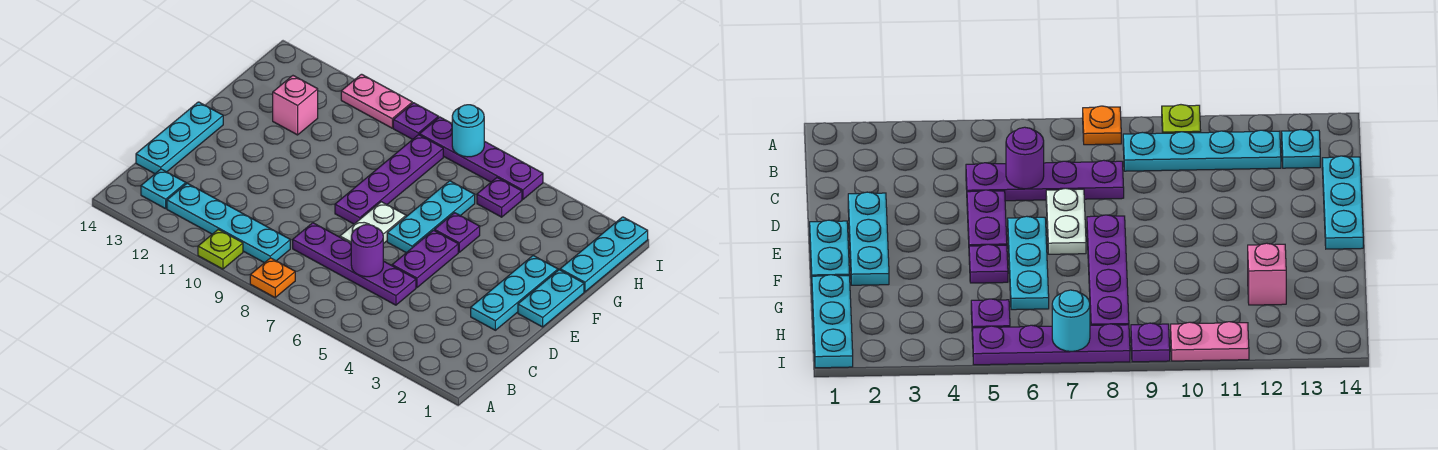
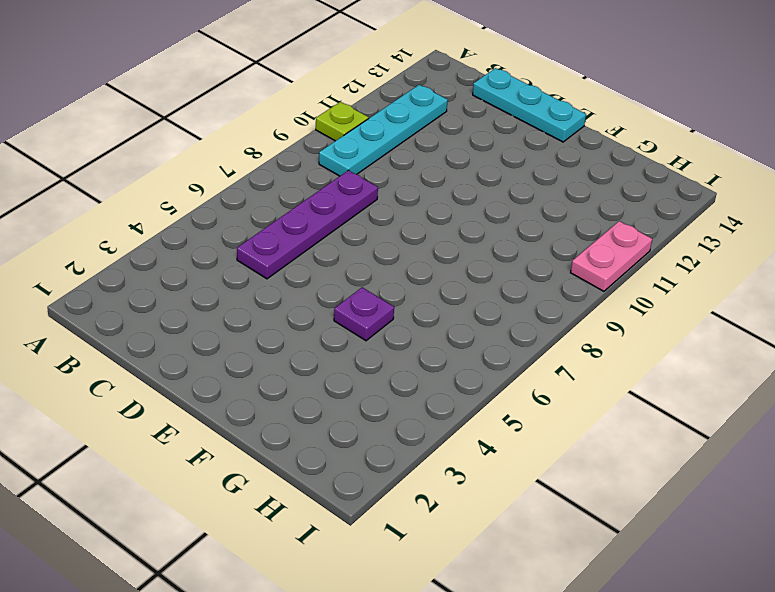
none -> orange 1x1 plate [250,258,295,297]
none -> cyan 1x1 plate [141,169,186,209]
none -> cyan 1x3 plate [471,256,558,330]

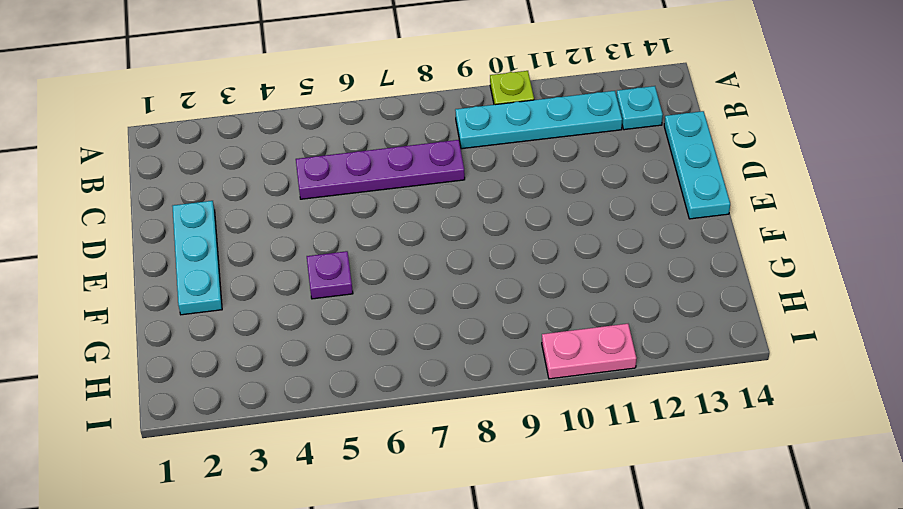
none -> orange 1x1 plate [250,258,295,297]
none -> purple 1x2 plate [392,230,458,287]
none -> white 1x2 plate [340,202,406,244]

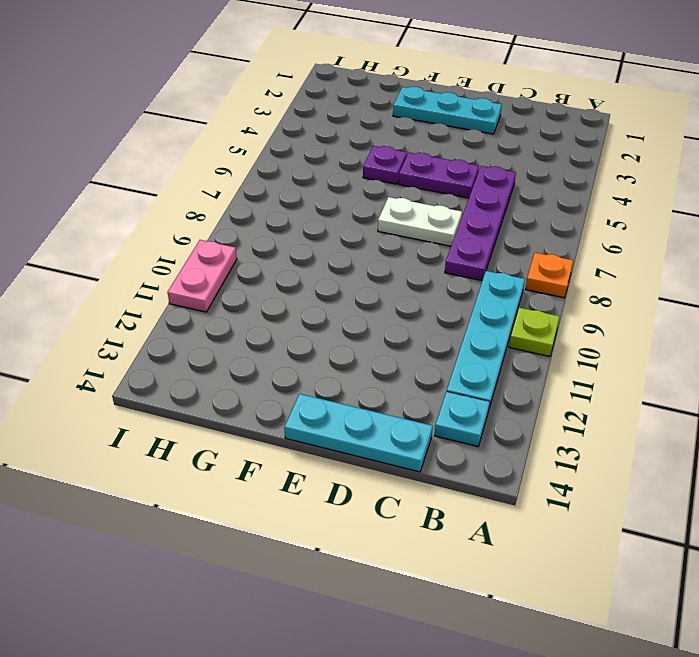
none -> cyan 1x2 plate [518,270,584,327]
none -> cyan 1x3 plate [387,181,475,253]
none -> purple 1x4 plate [335,135,443,224]

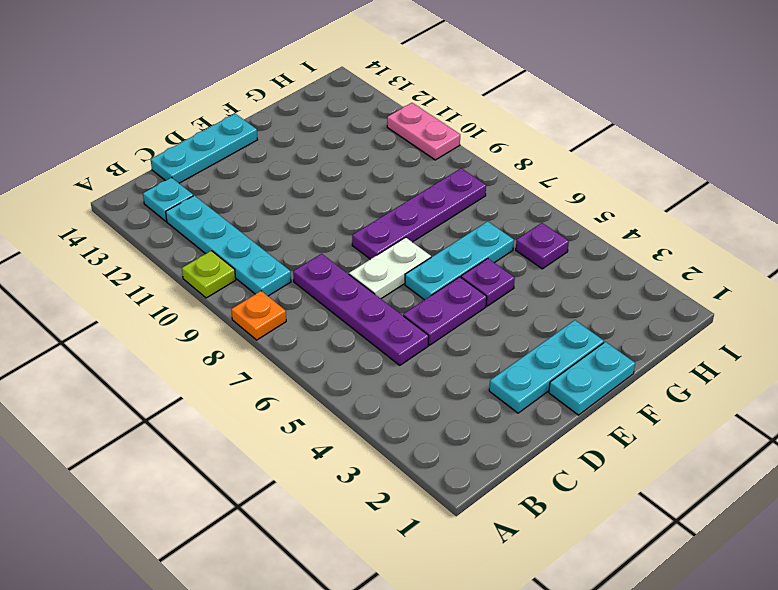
none -> cyan 1x3 plate [560,217,648,292]
none -> pink 1x1 brick [273,76,318,135]
none -> purple 1x4 plate [420,117,543,200]

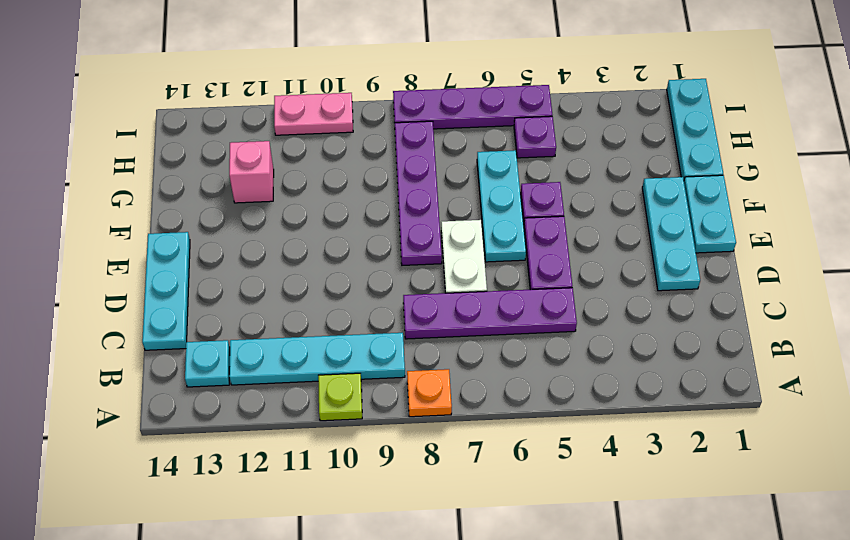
none -> purple 1x1 plate [393,103,439,139]
none -> purple 1x1 round brick [351,225,383,277]
none -> cyan 1x1 round brick [452,105,484,157]

